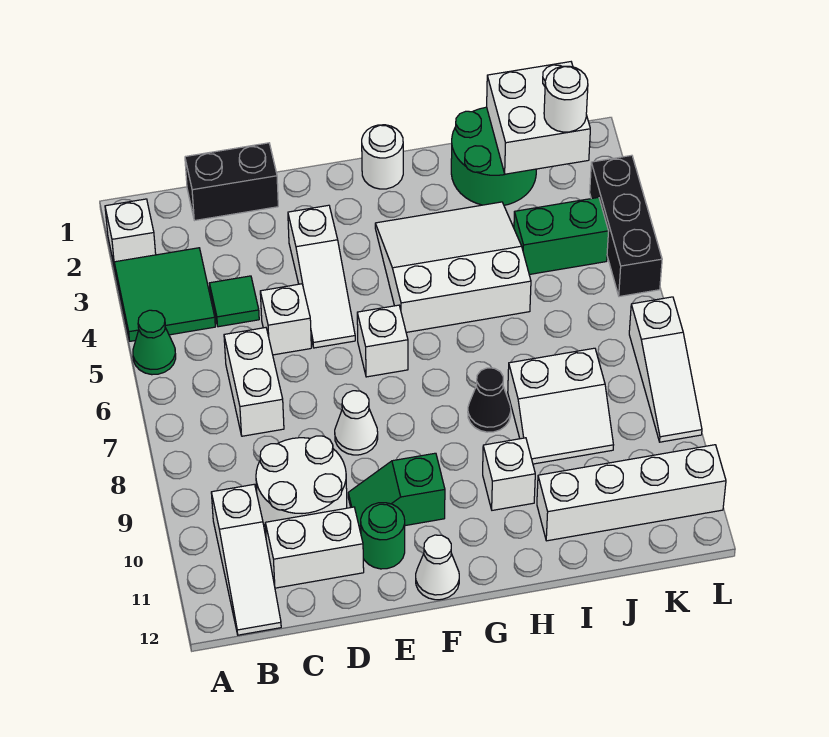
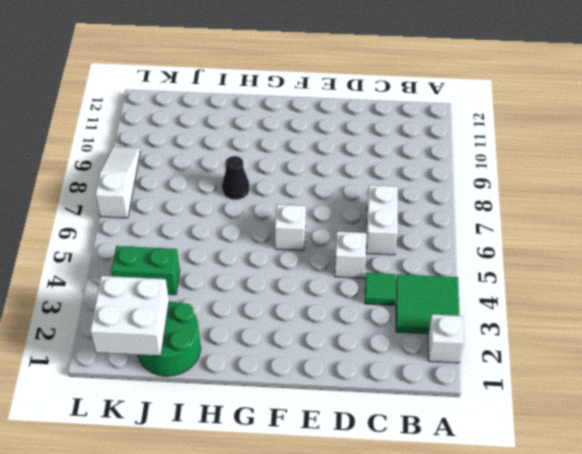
none -> green 1x1 cone [133,310,176,375]
none -> white 1x3 slope [211,484,281,635]
none -> black 1x2 brick [185,143,278,221]

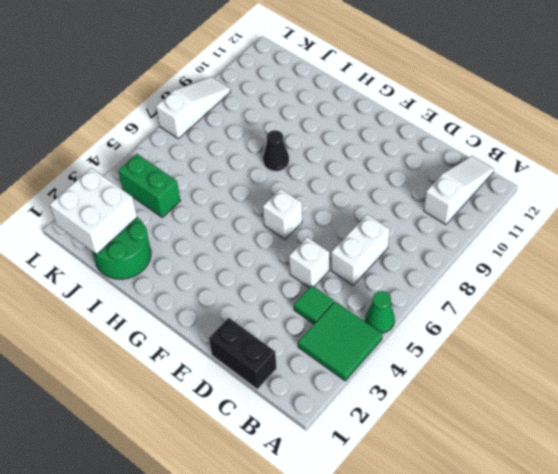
none -> white 1x1 brick [105,199,156,268]
none -> white 2x2 round brick [256,436,347,527]
none -> white 1x2 brick [265,507,364,588]

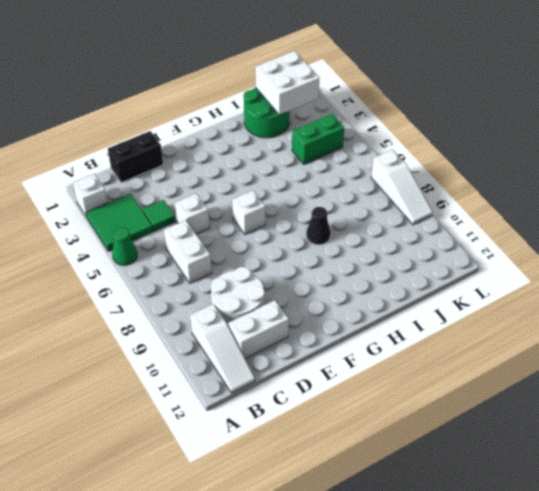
none -> white 1x3 slope [288,205,355,348]
none -> white 1x1 cone [335,391,378,455]
none -> green 1x2 slope [348,453,445,533]

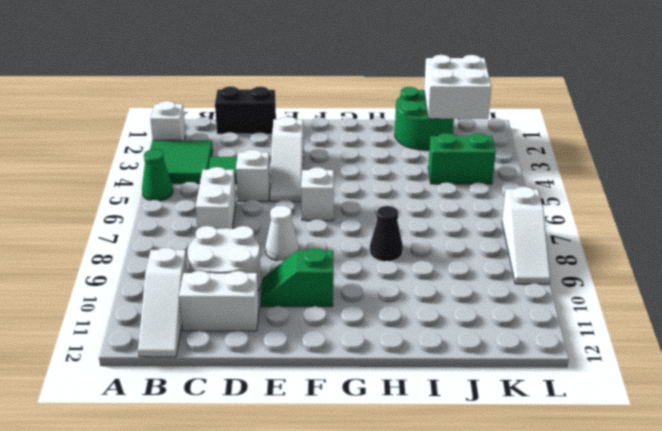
none -> green 1x1 round brick [361,503,405,569]
none -> white 1x1 cone [416,535,459,600]
none -> white 1x1 round brick [362,125,403,189]

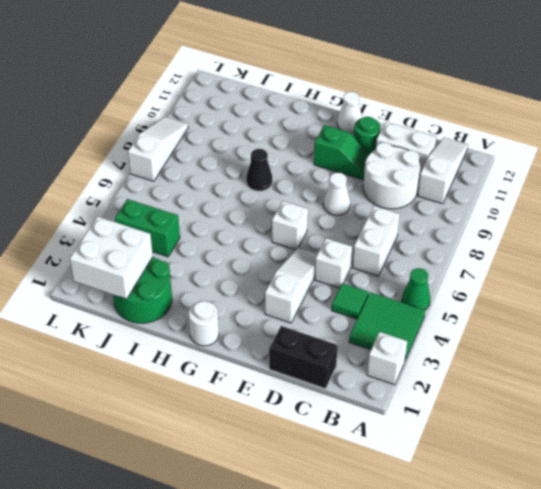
none -> white 3x3 slope [375,202,531,332]
none -> white 1x1 brick [483,438,535,510]
none -> white 2x2 slope [508,348,613,464]

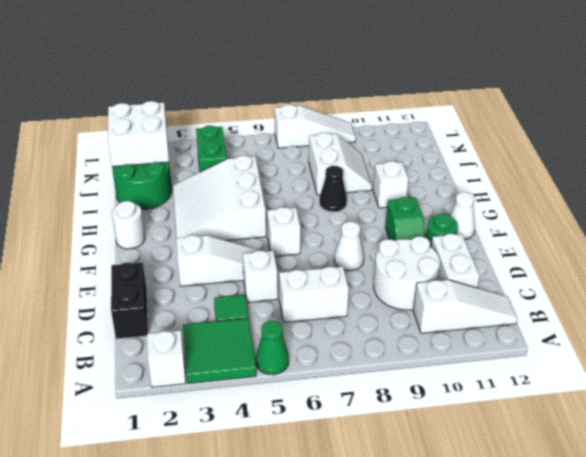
none -> white 1x4 brick [537,445,726,541]
none -> black 1x3 brick [590,155,662,297]
none -> white 1x1 round brick [544,66,588,132]

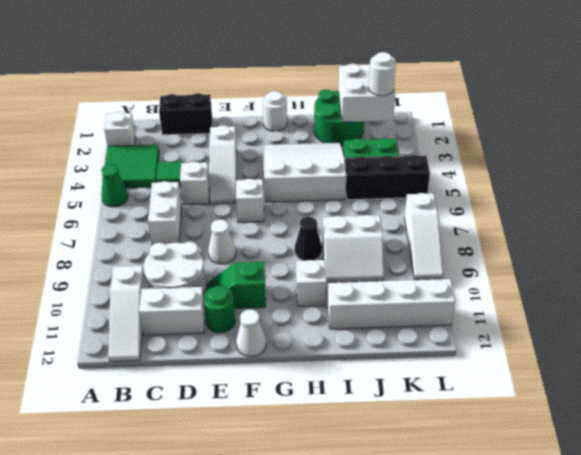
black 1x3 brick [346,155,430,200] -> black 1x3 brick turned to [590,155,662,297]

